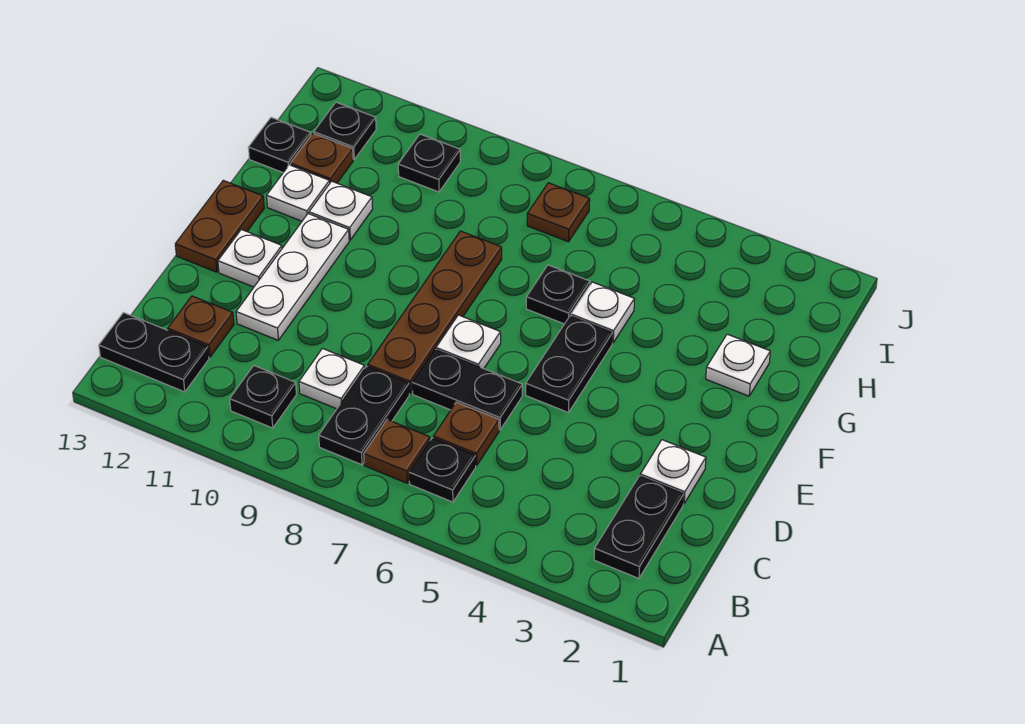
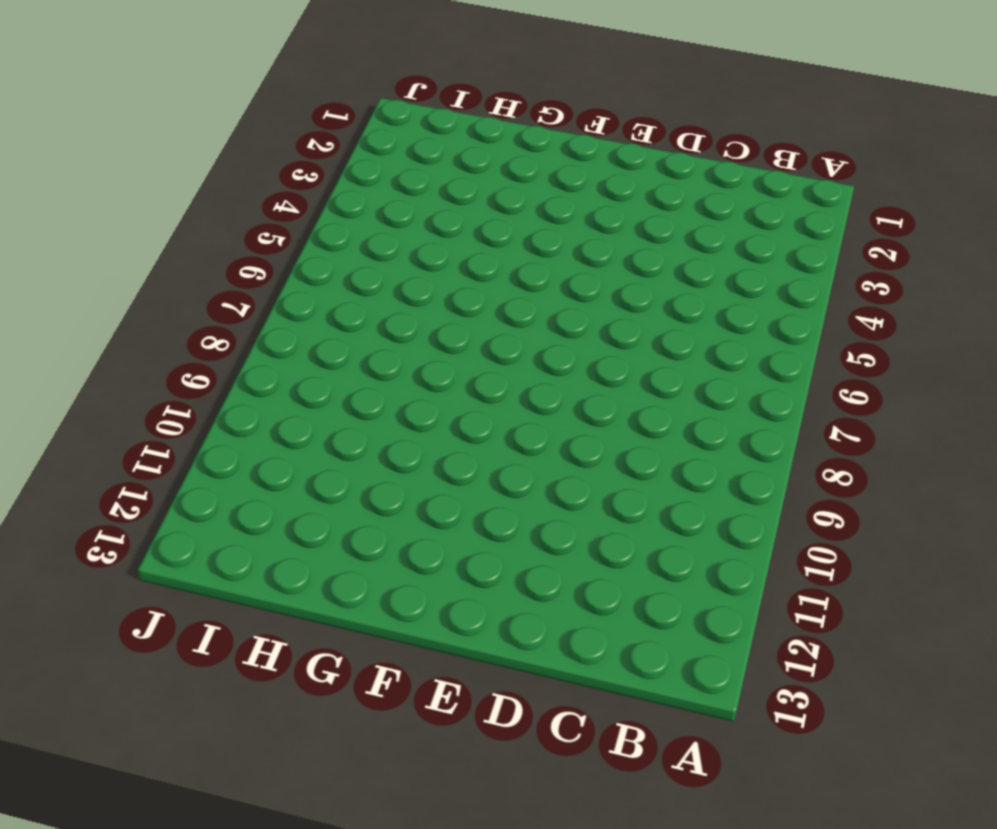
none -> black 1x2 plate [594,476,684,578]
none -> black 1x1 plate [409,438,476,502]
none -> brown 1x1 plate [364,420,430,483]

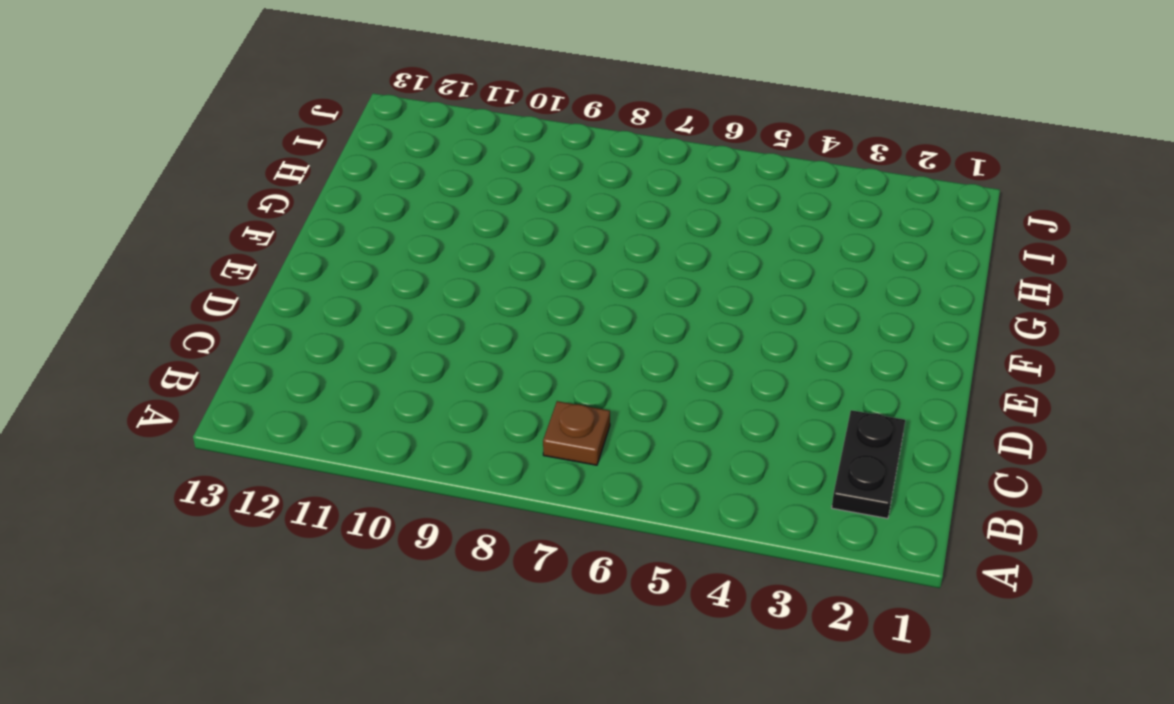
none -> black 1x1 plate [409,438,476,502]
none -> black 1x2 plate [319,366,409,465]
none -> black 1x1 plate [230,366,296,428]

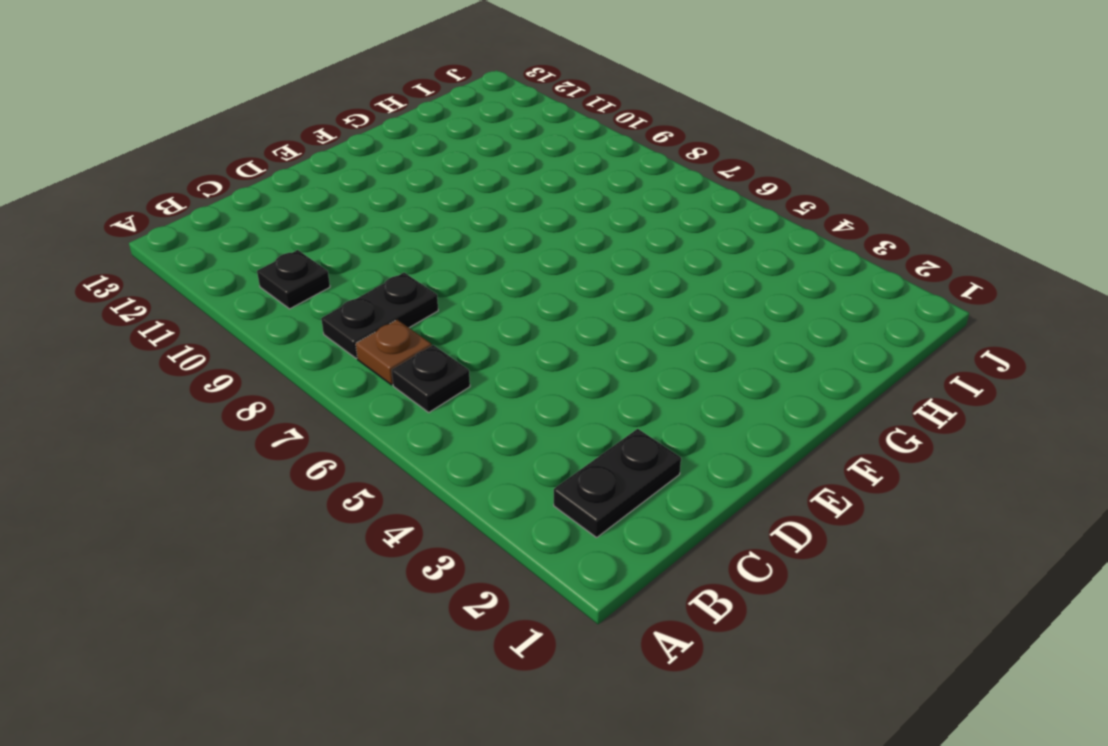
none -> black 1x2 plate [99,313,209,392]
none -> brown 1x1 plate [433,402,499,466]
none -> white 1x1 plate [299,349,365,409]

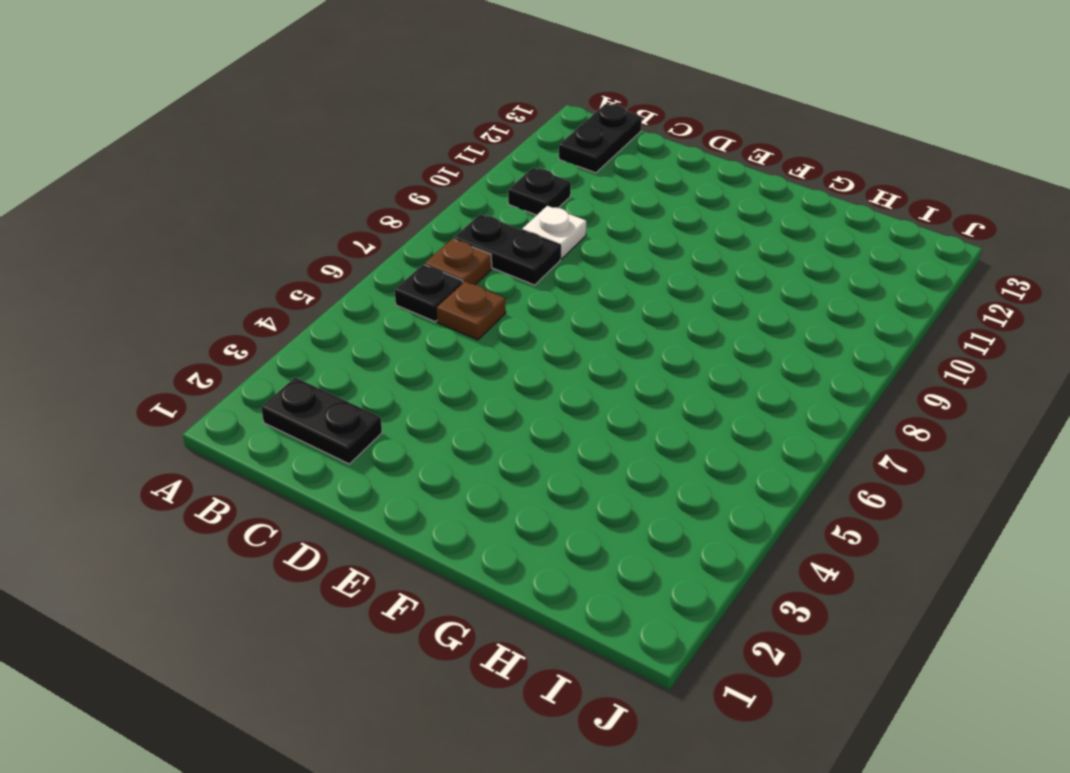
none -> brown 1x1 plate [168,296,234,357]
none -> white 1x1 plate [640,440,706,504]
none -> black 1x2 plate [412,349,522,430]

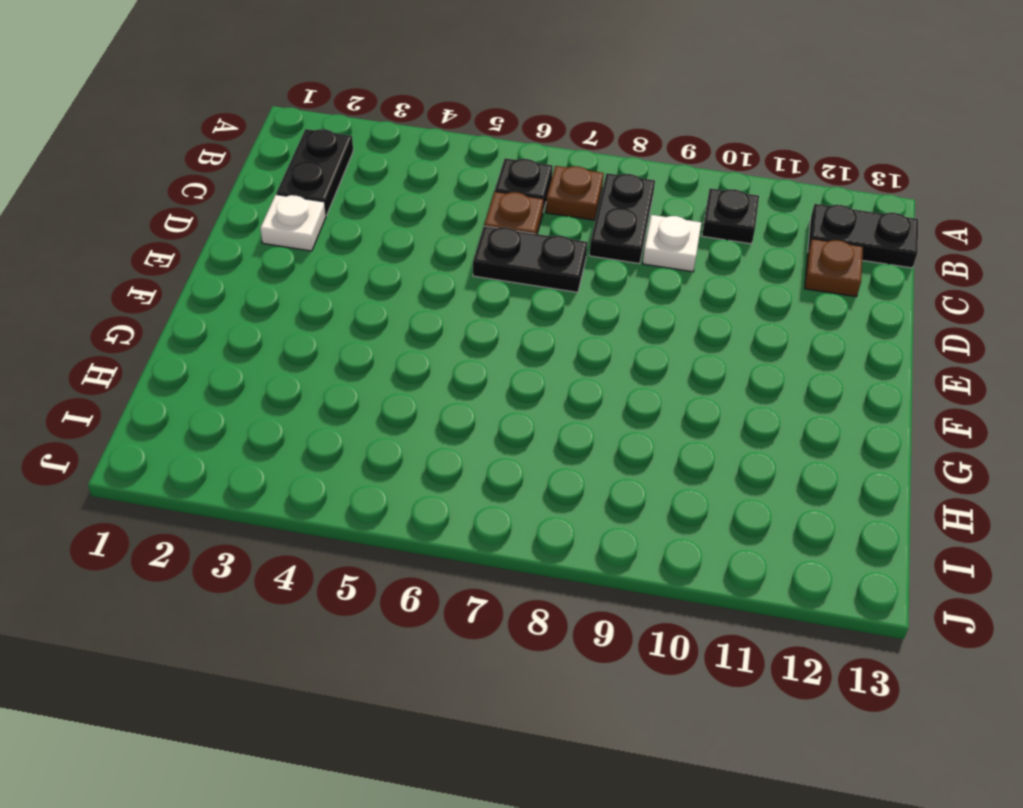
none -> brown 1x4 plate [368,231,502,394]
none -> white 1x3 plate [236,214,349,340]
none -> black 1x2 plate [526,316,613,413]

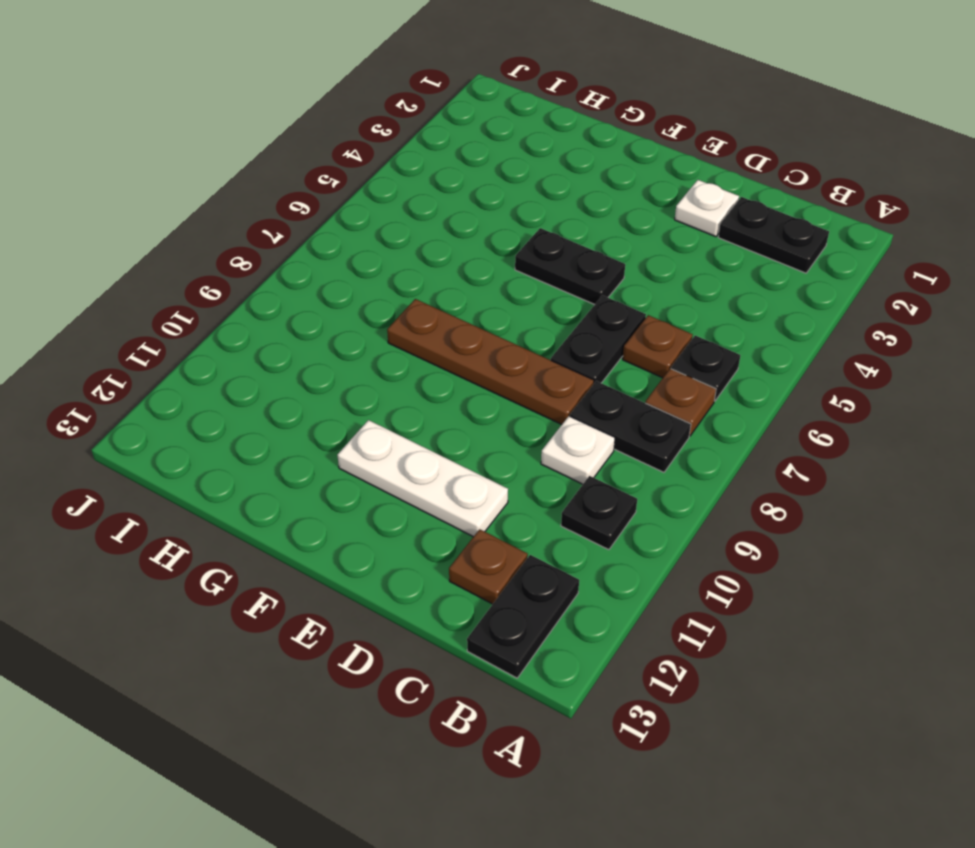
none -> white 1x1 plate [436,315,501,369]
none -> white 1x1 plate [218,229,282,287]
none -> brown 1x2 plate [175,180,264,272]

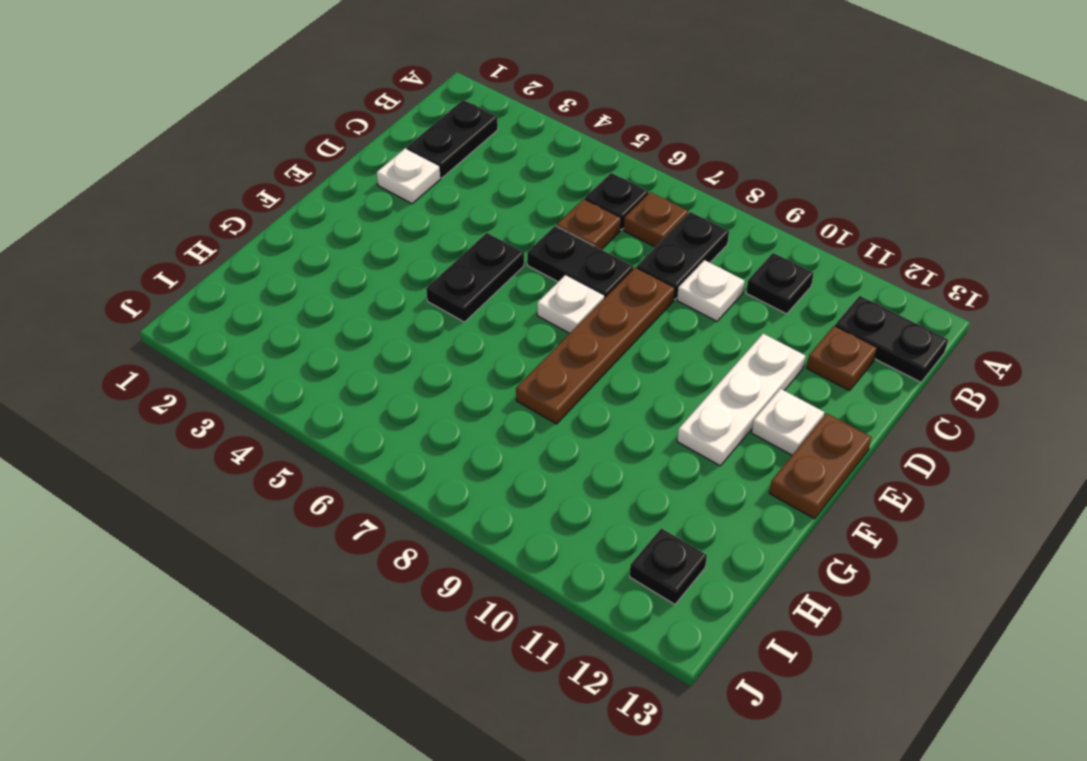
none -> white 1x1 plate [706,334,770,396]
none -> white 1x1 plate [571,282,635,343]
none -> black 1x1 plate [526,265,590,324]

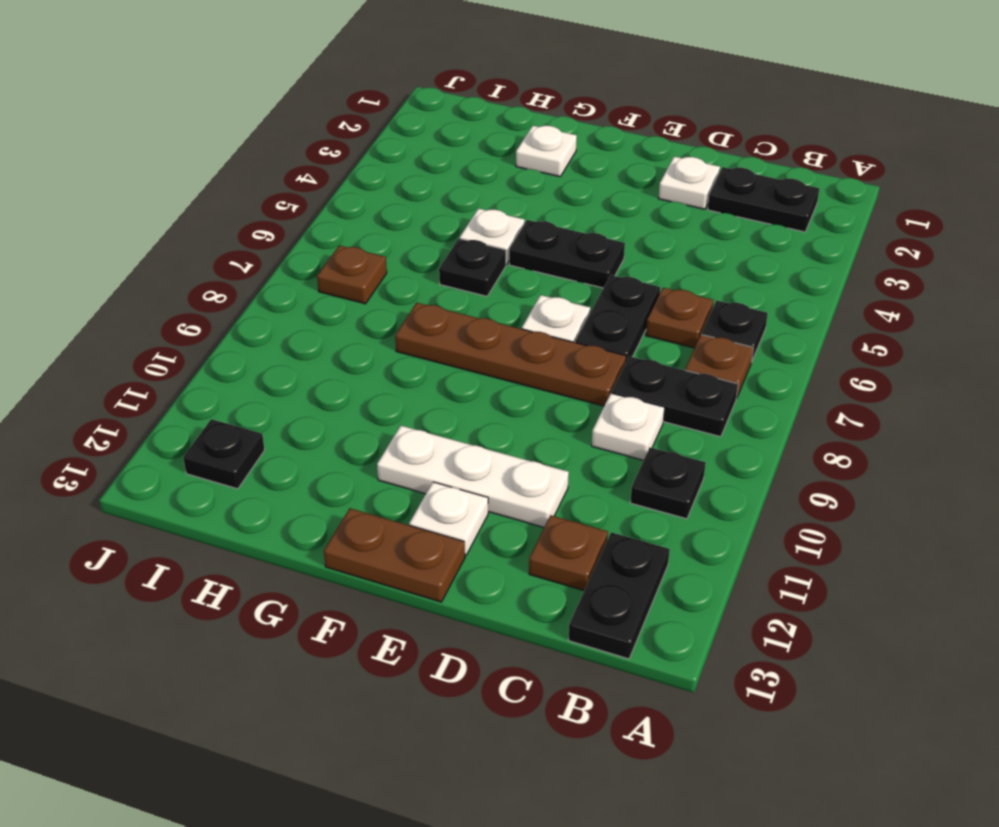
none -> white 1x1 plate [309,181,373,240]
none -> white 1x1 plate [267,165,330,221]
none -> brown 1x1 plate [290,134,353,183]

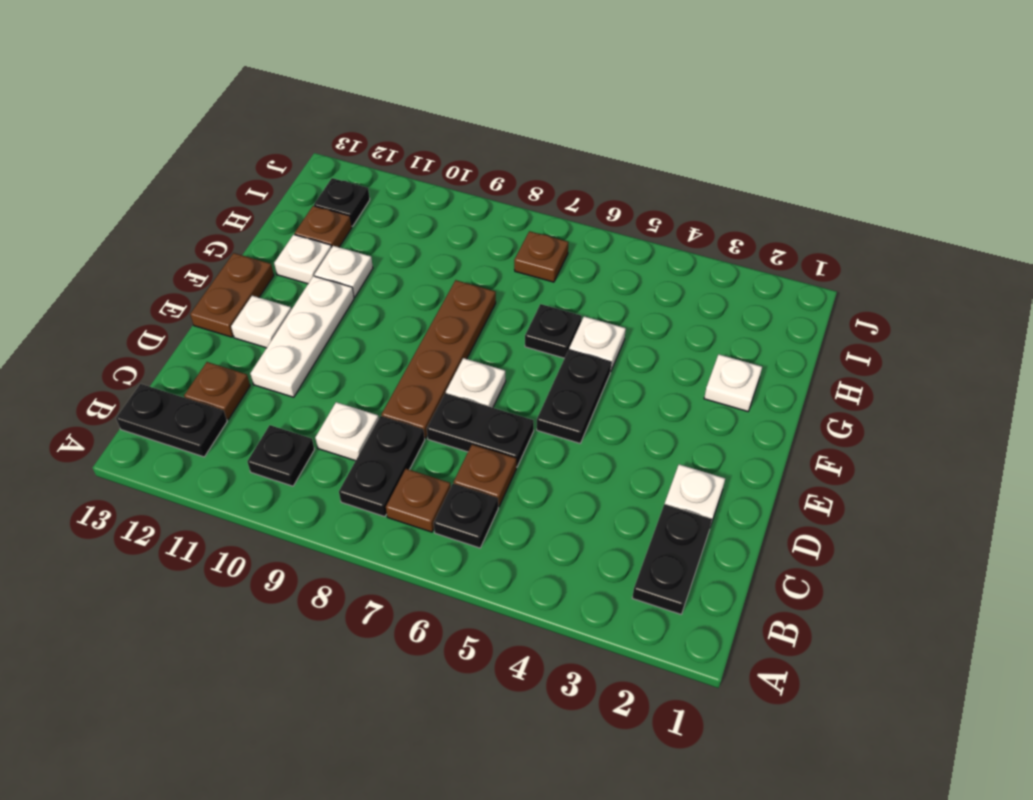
none -> black 1x1 plate [248,117,311,172]
none -> black 1x1 plate [398,134,460,192]

